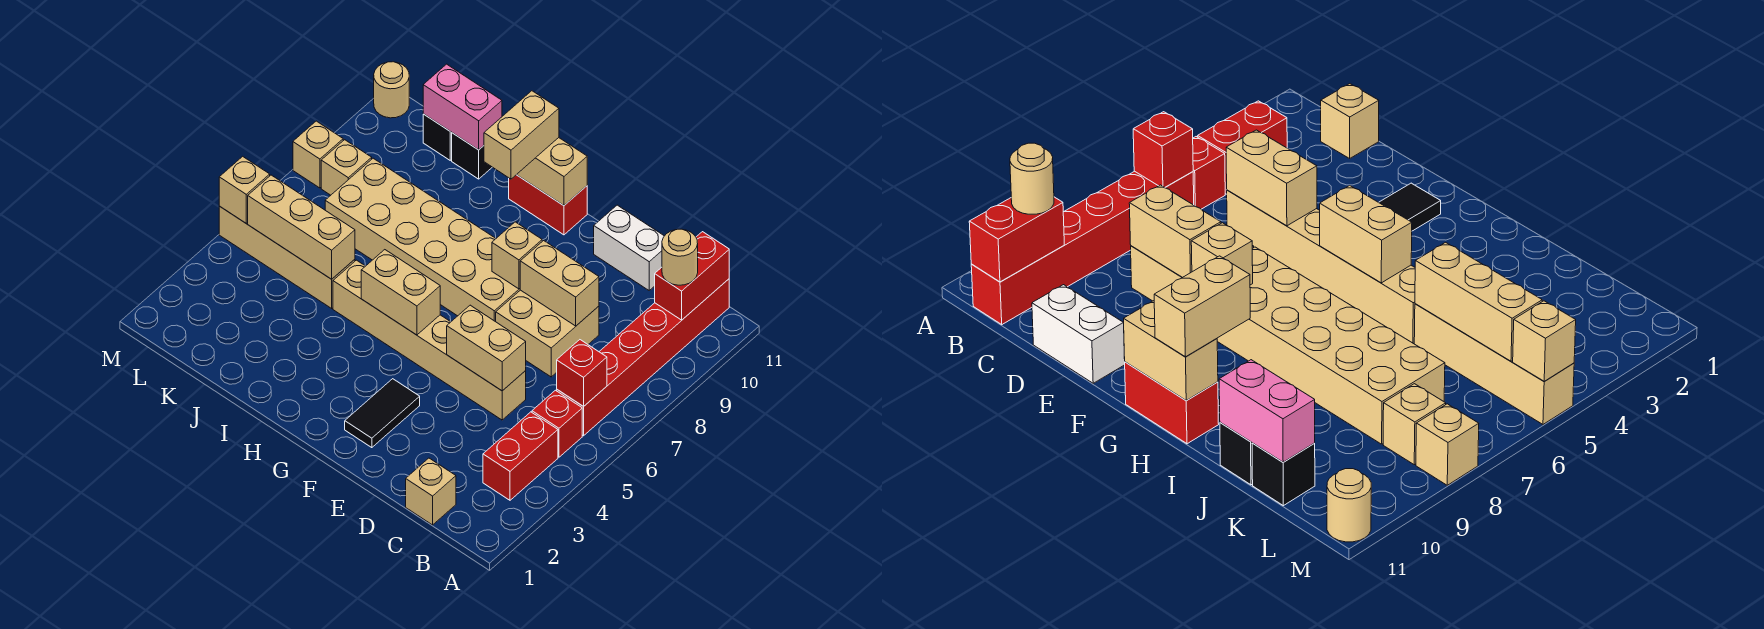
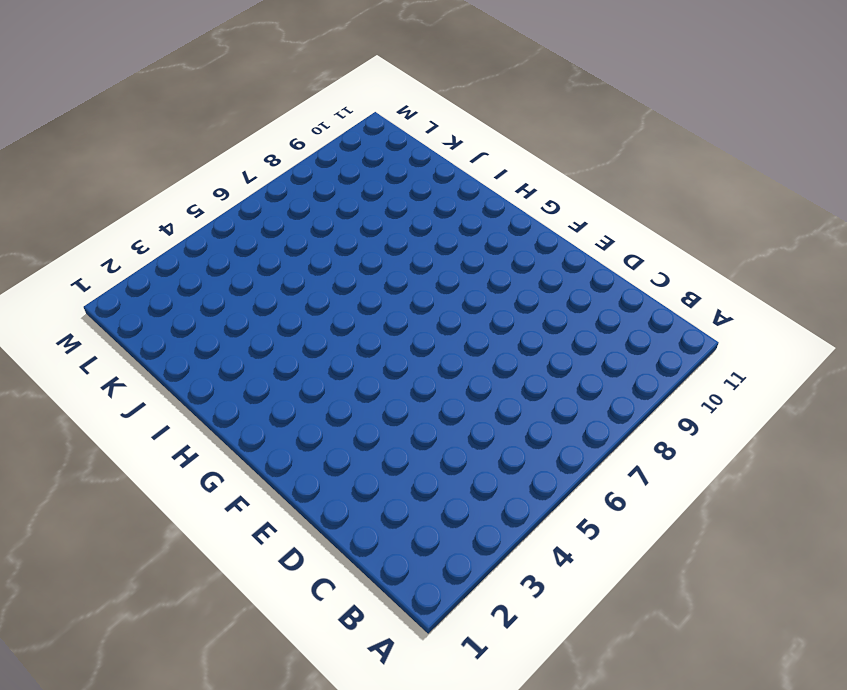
none -> red 1x2 brick [483,412,558,500]
none -> red 1x1 brick [532,390,582,457]
none -> red 1x6 brick [557,279,729,436]

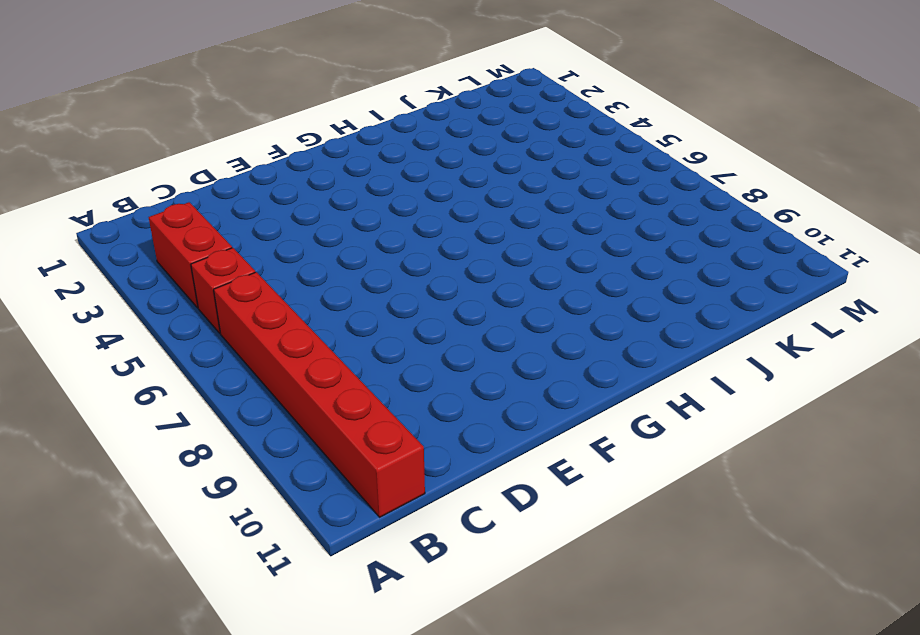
none -> tan 1x1 brick [406,458,456,525]
none -> tan 1x6 brick [333,260,526,420]
none -> tan 2x2 brick [496,290,599,377]

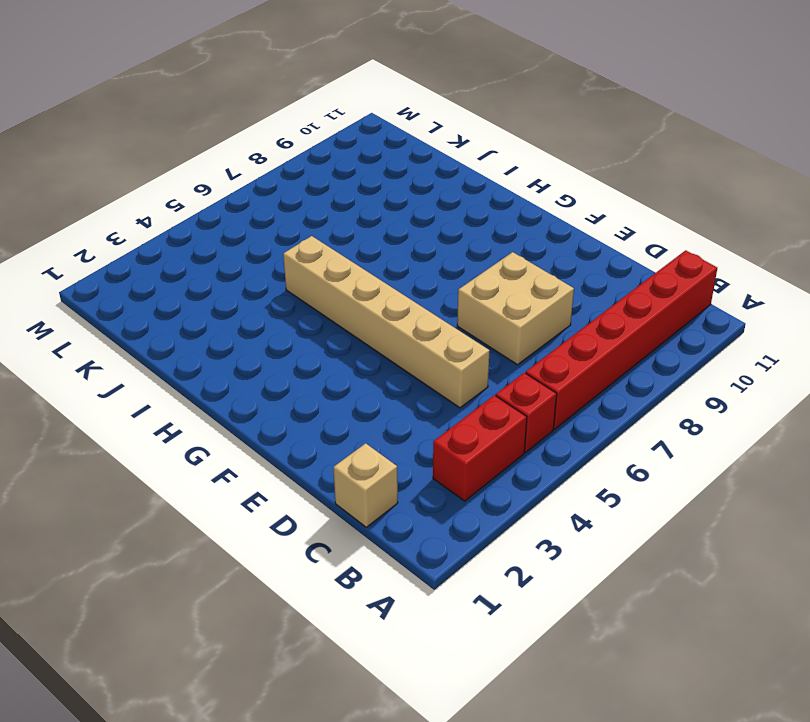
none -> white 1x2 brick [594,205,664,290]
none -> black 1x2 tile [345,379,420,448]
none -> tan 2x6 brick [325,158,520,322]

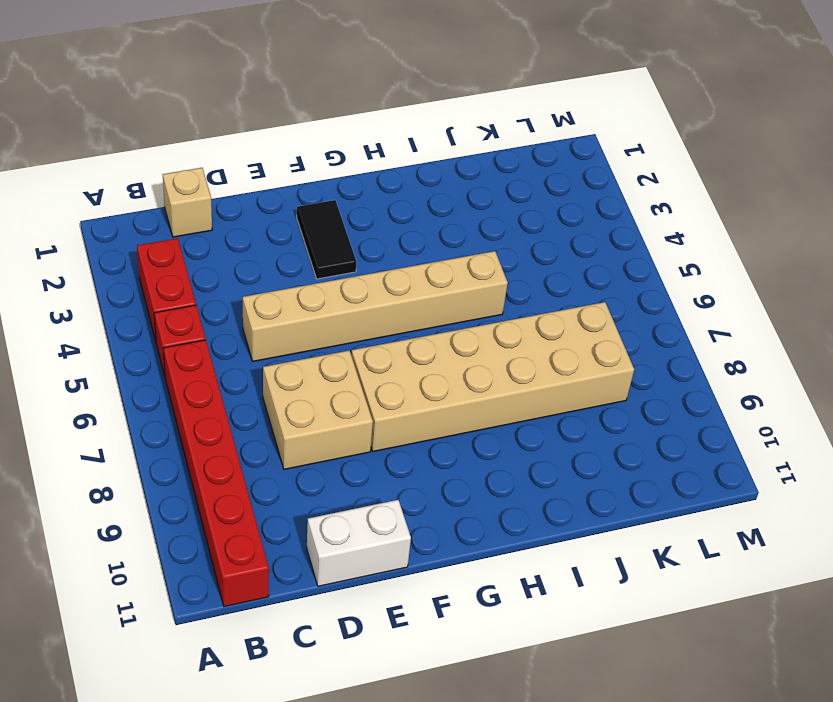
none -> red 1x2 brick [509,175,587,235]
none -> tan 1x4 brick [219,206,355,308]
none -> black 1x1 brick [452,133,492,179]

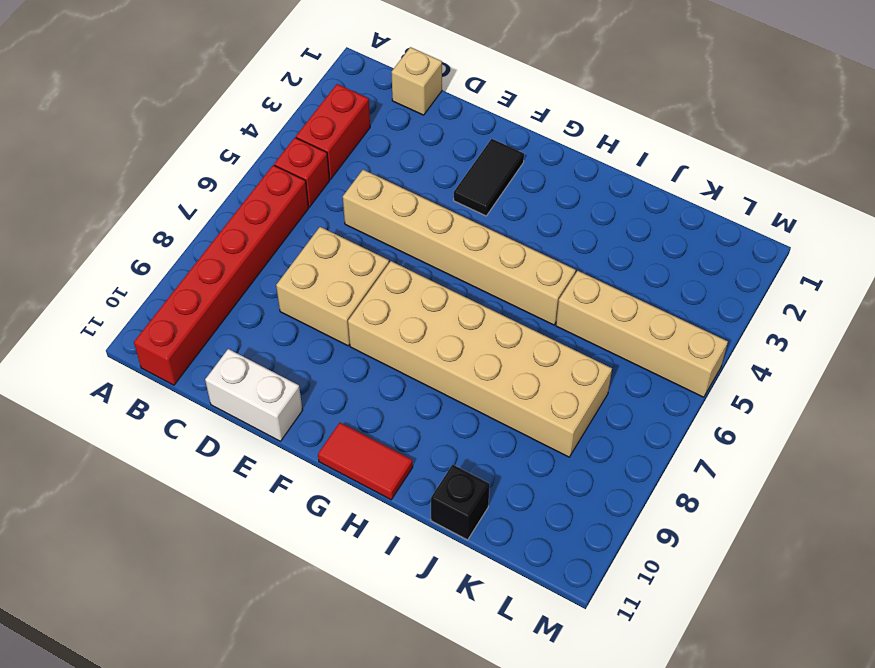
red 1x2 tile [318,423,413,500] -> red 1x2 brick [509,175,587,235]
none -> black 1x1 brick [423,114,452,160]
none -> tan 1x1 brick [321,140,372,195]
none -> tan 1x1 brick [293,121,343,188]

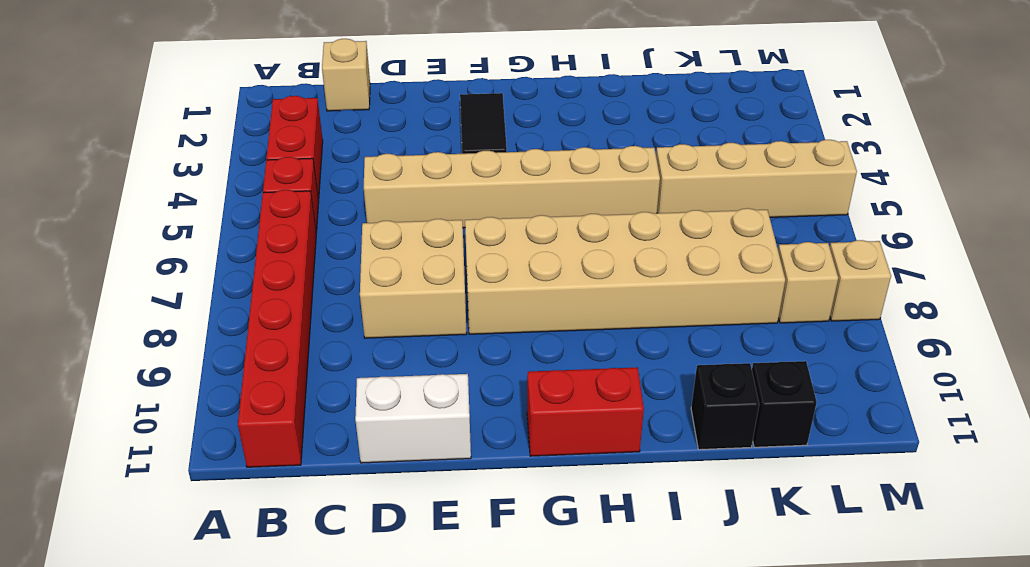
none -> tan 1x1 round brick [374,62,409,118]
none -> red 1x1 brick [557,340,607,407]
none -> red 1x2 brick [655,232,729,320]

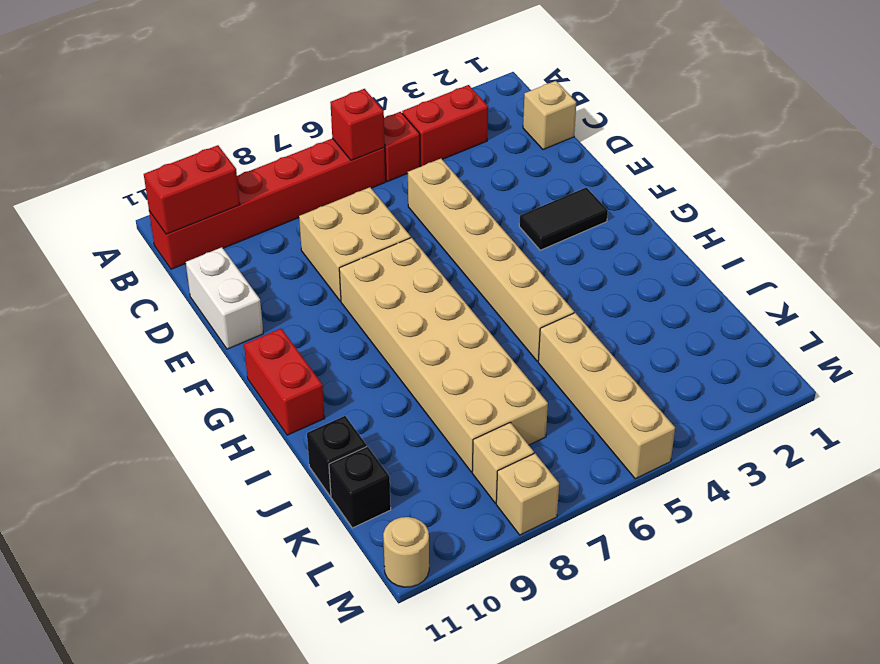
none -> tan 1x2 brick [447,305,526,391]
none -> tan 1x2 brick [520,241,599,326]
none -> tan 1x1 brick [492,222,542,289]

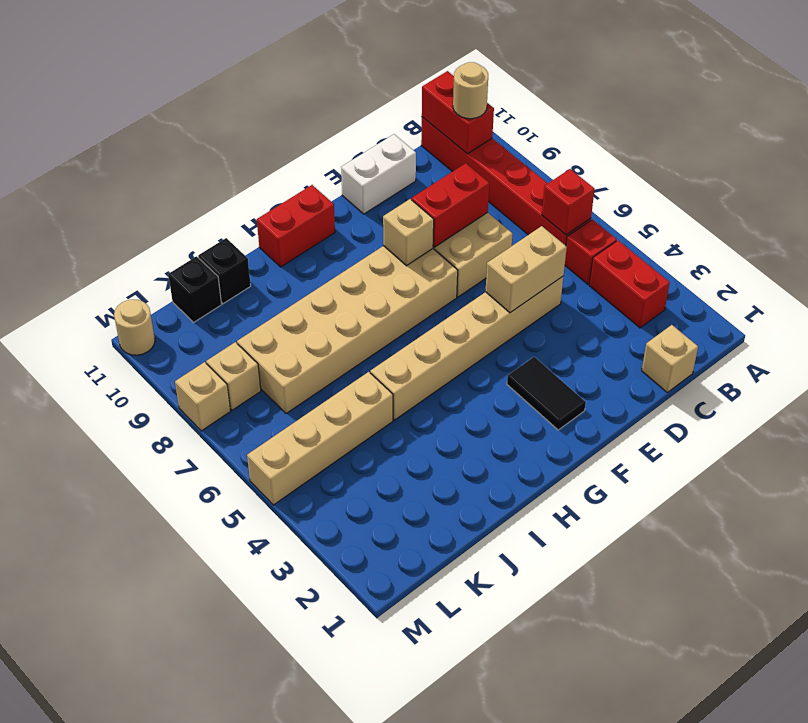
red 1x2 brick [412,163,489,247] -> tan 1x2 brick [520,241,599,326]
none -> tan 1x2 brick [361,250,440,335]
none -> tan 1x2 brick [517,138,587,206]
none -> tan 1x3 brick [248,175,355,279]

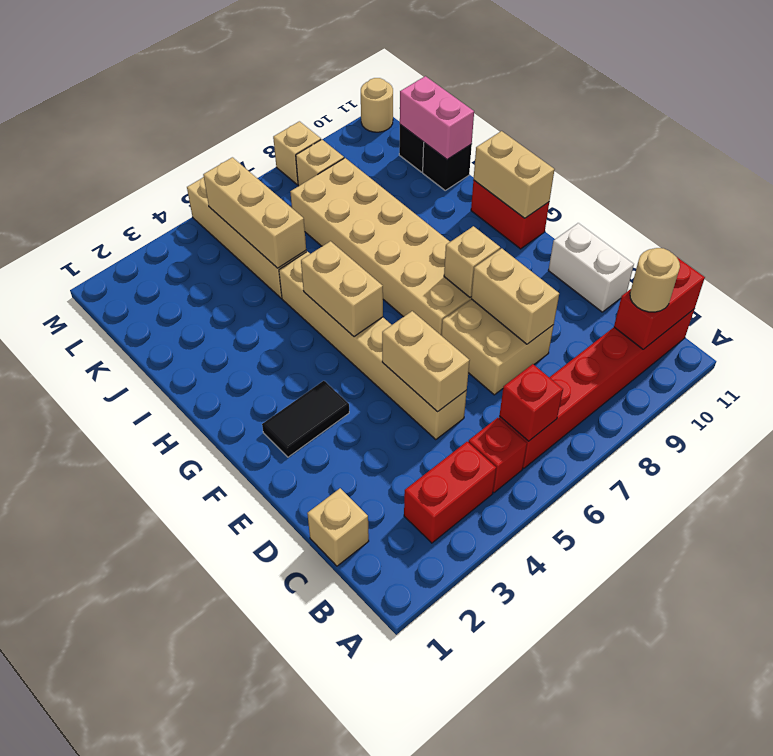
none -> tan 1x1 brick [219,156,270,223]
none -> tan 1x2 brick [484,91,559,179]

